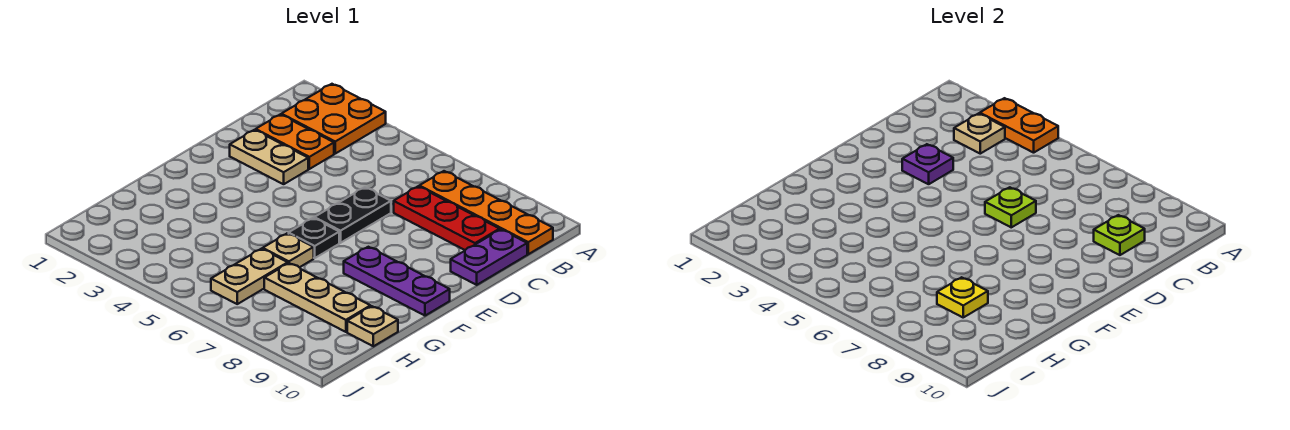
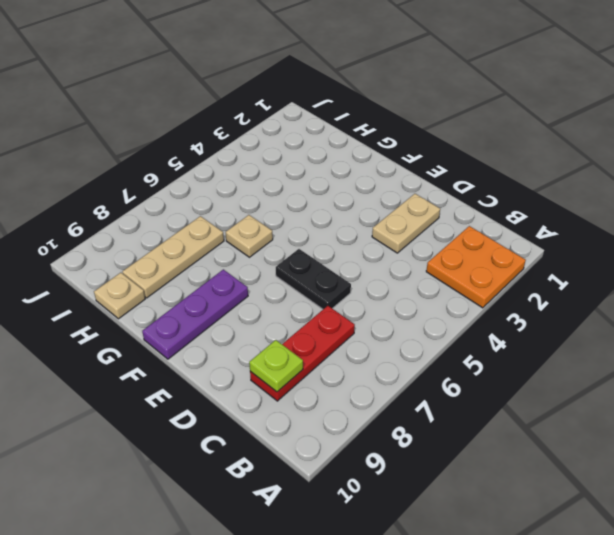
none -> orange 1x4 plate [419,171,553,254]
none -> orange 1x2 plate [256,115,334,169]
none -> purple 1x2 plate [451,230,527,285]

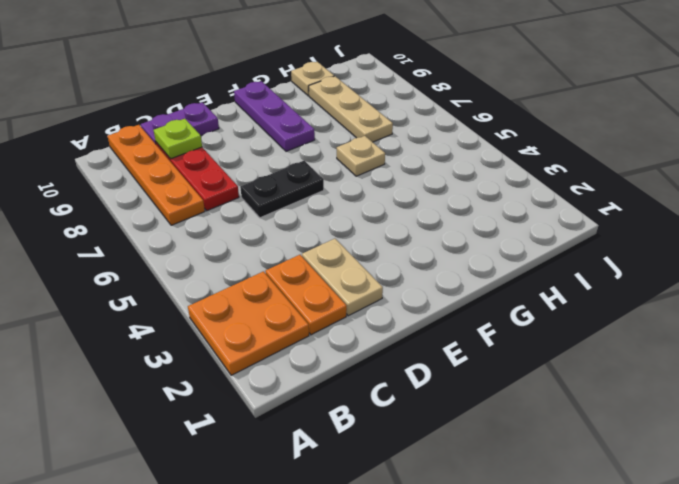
none -> black 1x1 plate [289,218,339,258]
none -> tan 1x2 plate [211,249,288,304]
none -> orange 1x2 plate [980,98,1058,153]

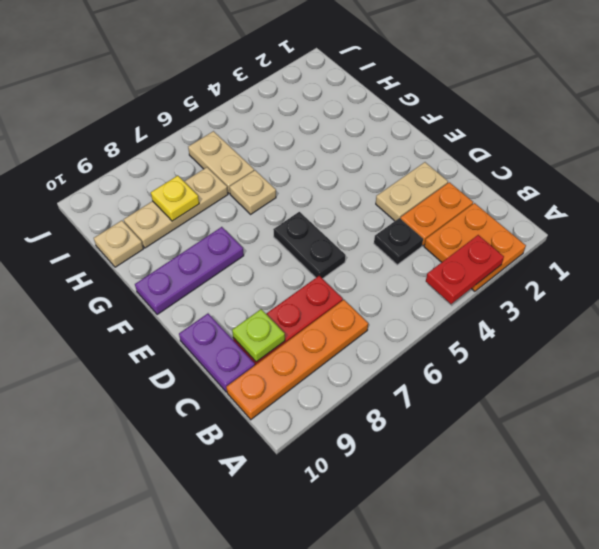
red 1x2 plate [426,235,504,304] -> orange 1x2 plate [980,98,1058,153]
black 1x1 plate [374,218,423,265] -> black 1x1 plate moved to [289,218,339,258]
none -> tan 1x1 plate [954,113,1005,154]
none -> purple 1x1 plate [902,144,953,184]
none -> lime 1x1 plate [985,187,1036,227]

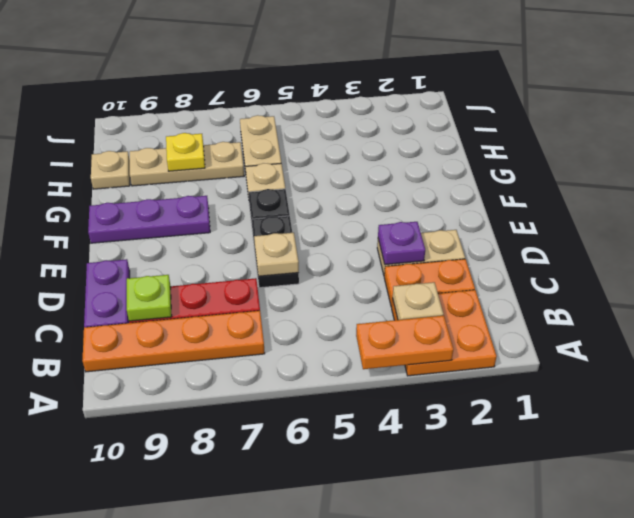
tan 1x1 plate [254,233,299,276] -> lime 1x1 plate [985,187,1036,227]

